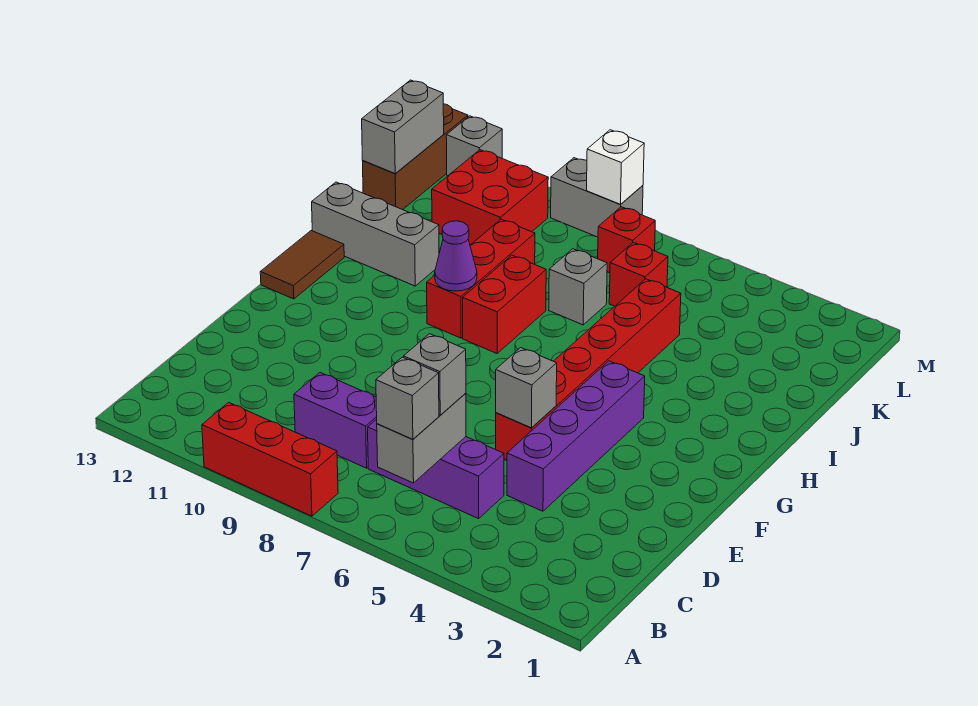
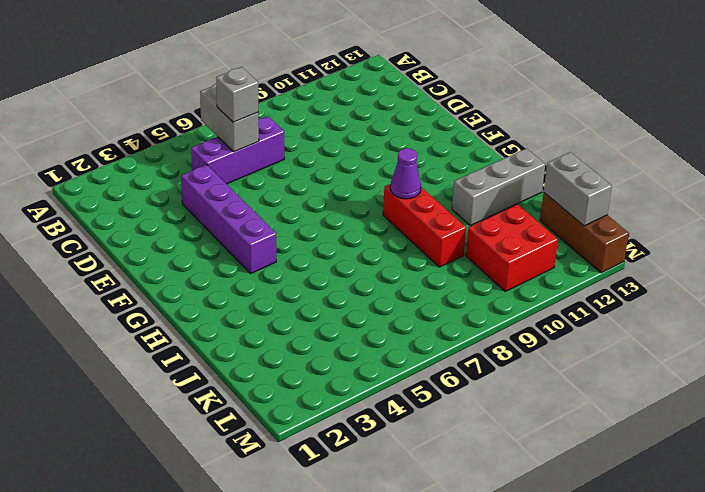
none -> red 1x3 brick [202,402,338,516]
none -> purple 1x2 brick [294,373,377,468]
none -> red 1x6 brick [496,279,681,460]

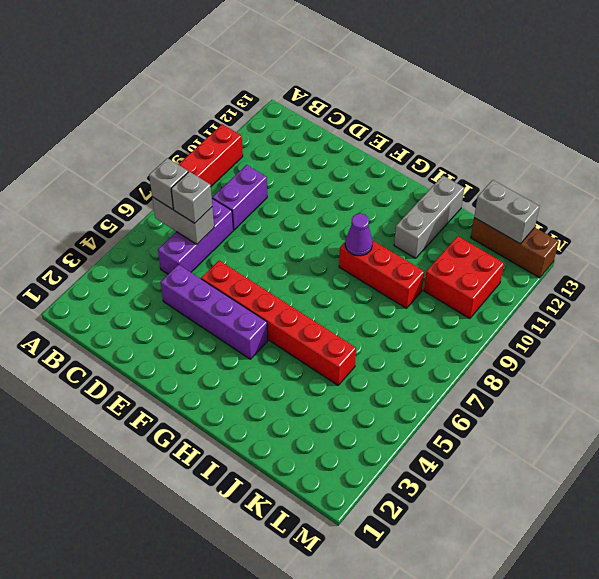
none -> brown 1x2 tile [260,231,344,299]
none -> red 1x2 brick [463,255,546,353]
none -> grey 1x1 brick [549,249,607,325]

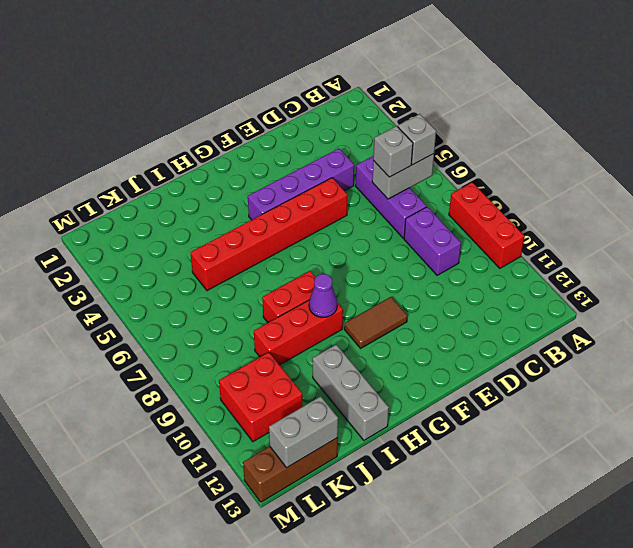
brown 1x2 tile [344,297,407,348] -> brown 1x2 tile moved to [260,231,344,299]
none -> grey 1x1 brick [549,249,607,325]
none -> red 1x1 brick [609,242,668,306]
none -> red 1x1 brick [598,207,655,273]

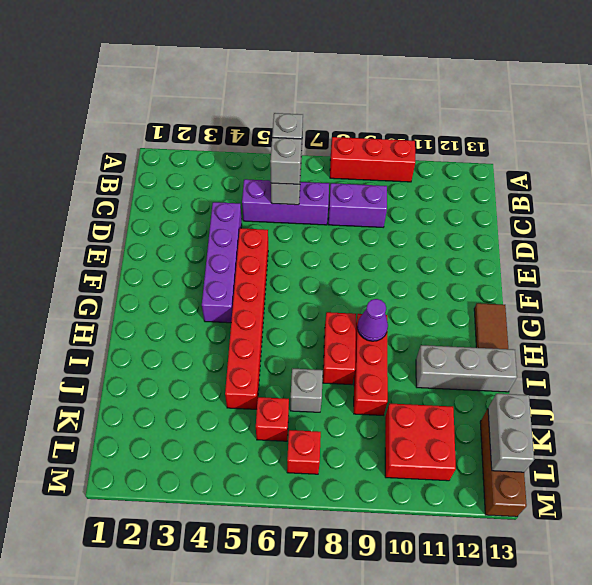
none -> grey 1x2 brick [551,158,643,237]
none -> grey 1x1 brick [446,116,502,176]
none -> grey 1x1 brick [496,348,557,428]

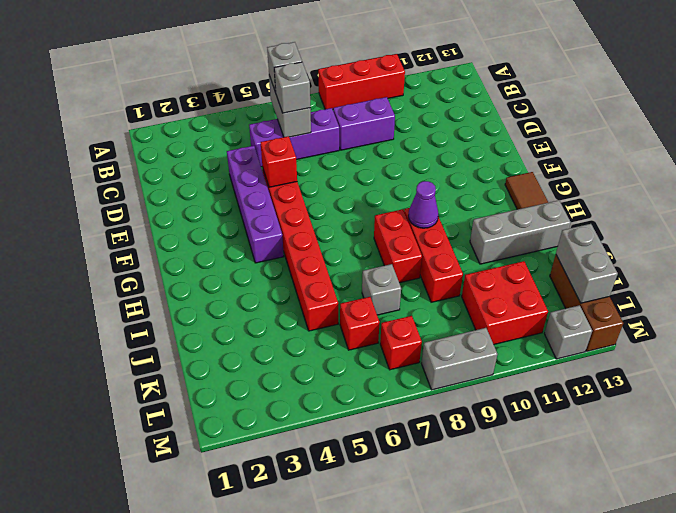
red 1x1 brick [260,136,297,187] -> grey 1x1 brick [496,348,557,428]
none -> white 1x1 brick [587,130,644,204]

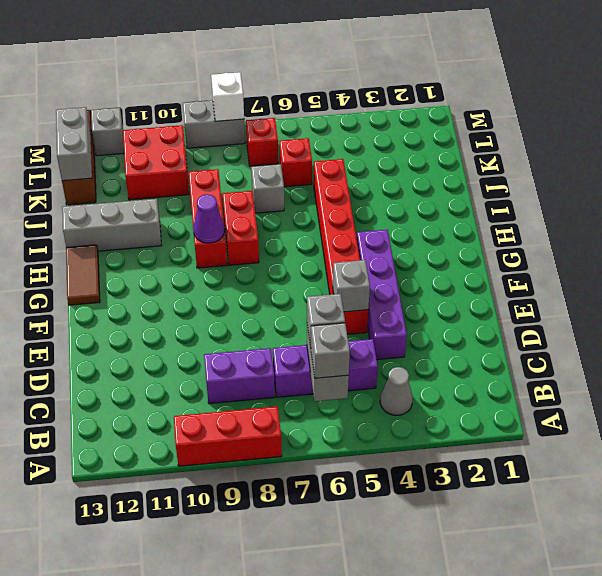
grey 1x1 cone [380,367,413,415] -> none

